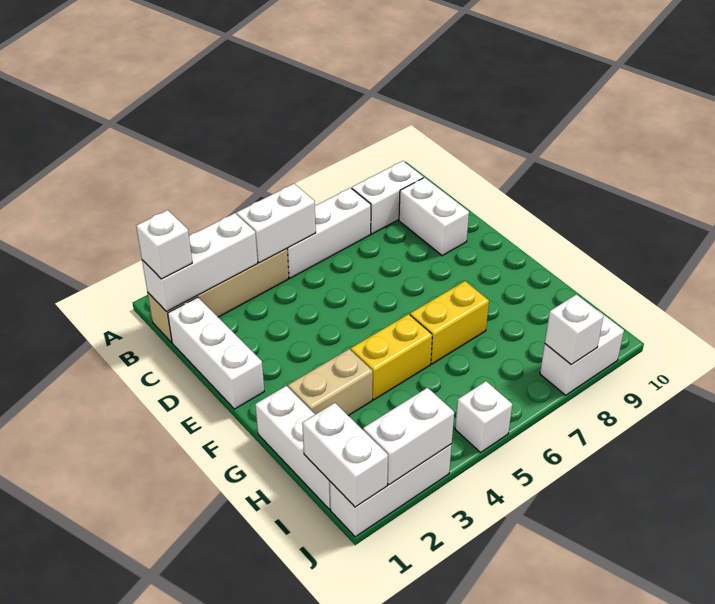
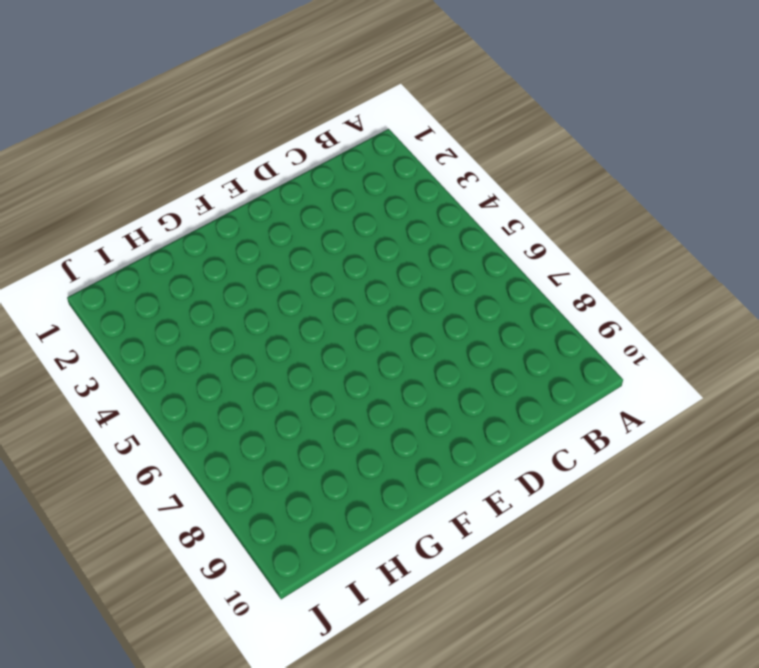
none -> tan 1x4 brick [148,249,289,342]
none -> white 1x3 brick [287,188,371,278]
none -> white 1x2 brick [352,161,423,234]

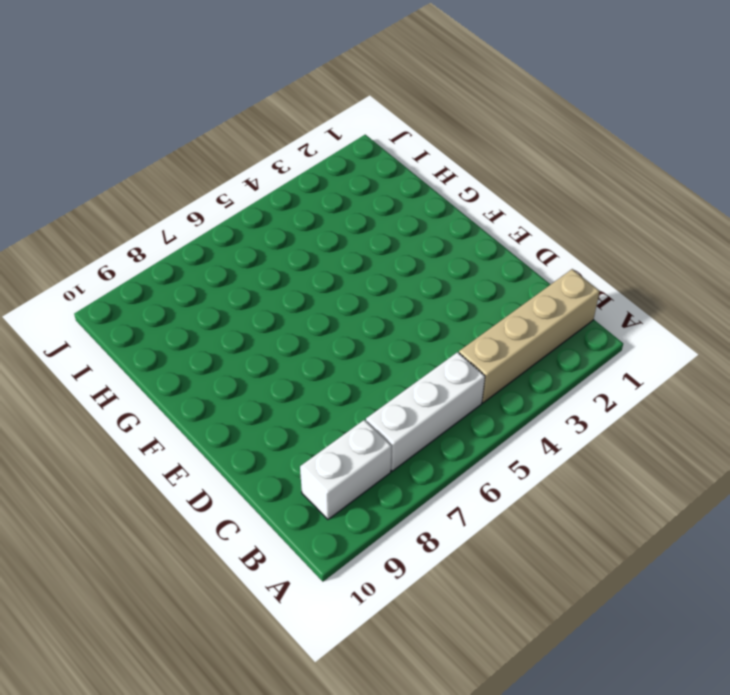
none -> white 1x3 brick [168,297,264,409]
none -> white 1x2 brick [399,178,469,256]
none -> white 1x3 brick [255,386,330,509]

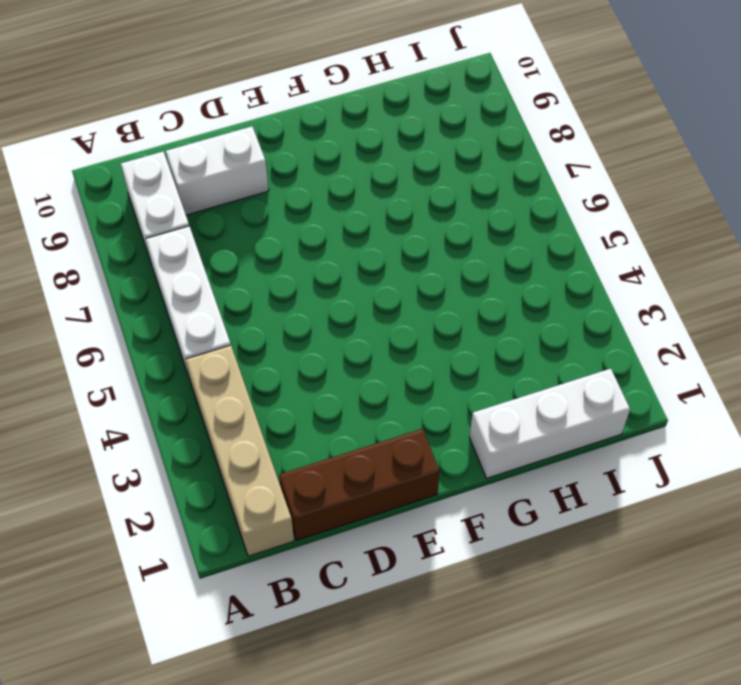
brown 1x3 brick [279,429,440,540] -> white 1x3 brick [168,297,264,409]
none -> tan 1x2 brick [288,349,373,416]
none -> yellow 1x2 brick [351,314,432,400]
none -> yellow 1x2 brick [410,281,489,364]

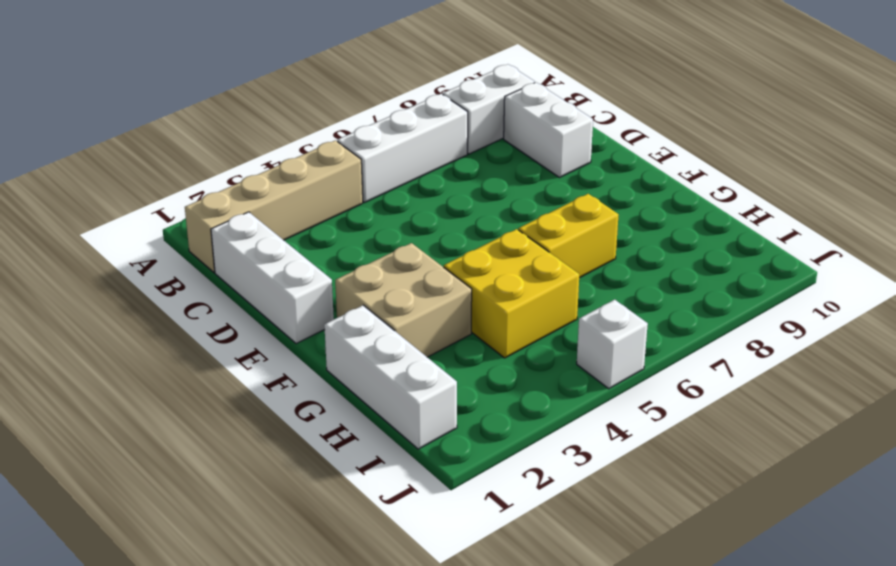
tan 2x2 brick [335,243,472,357] -> tan 1x2 brick [288,349,373,416]
yellow 2x2 brick [444,229,579,358] -> yellow 1x2 brick [351,314,432,400]
none -> white 1x3 brick [330,444,452,537]
none -> white 1x2 brick [540,310,624,395]
none -> white 1x3 brick [142,213,258,312]

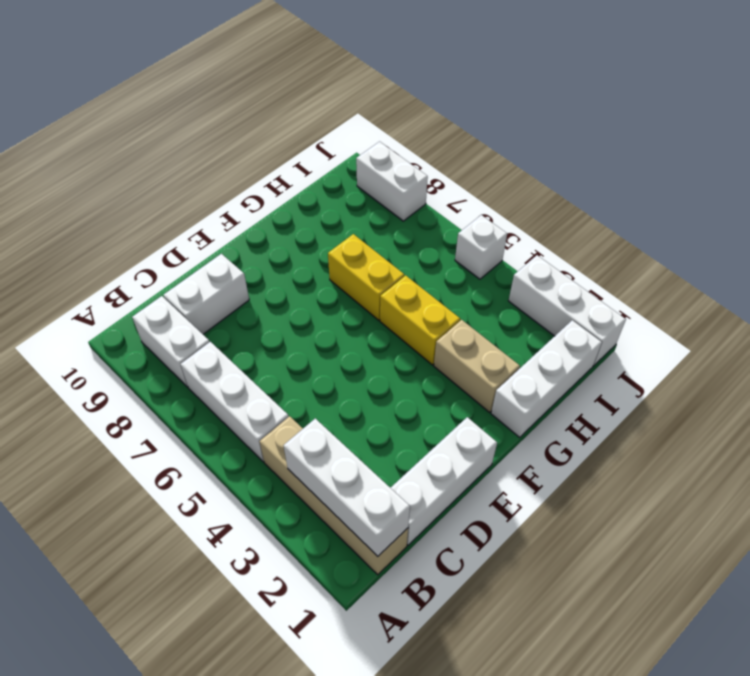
none -> white 1x2 brick [237,184,316,263]
none -> white 1x2 brick [302,403,388,507]
none -> white 1x2 brick [363,388,454,485]

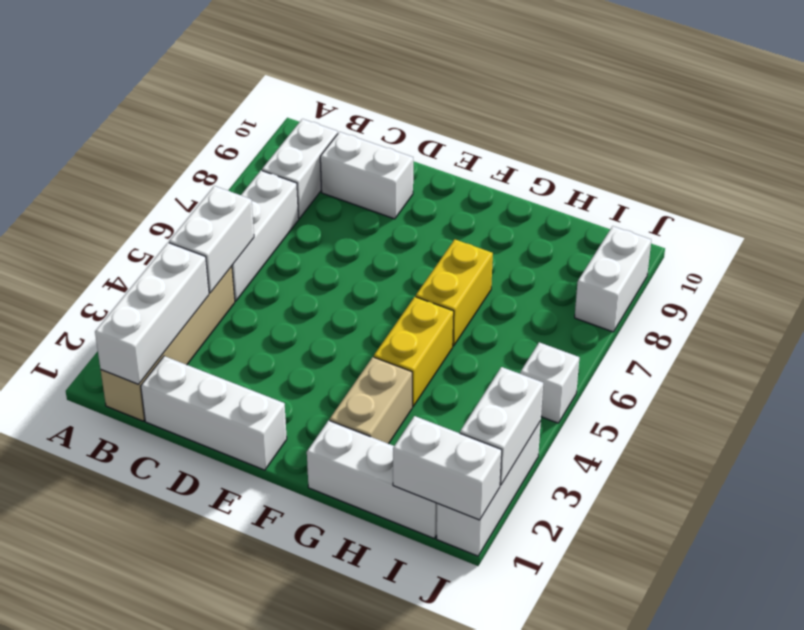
none -> white 1x1 brick [545,294,604,365]
none -> white 1x1 brick [136,210,192,279]

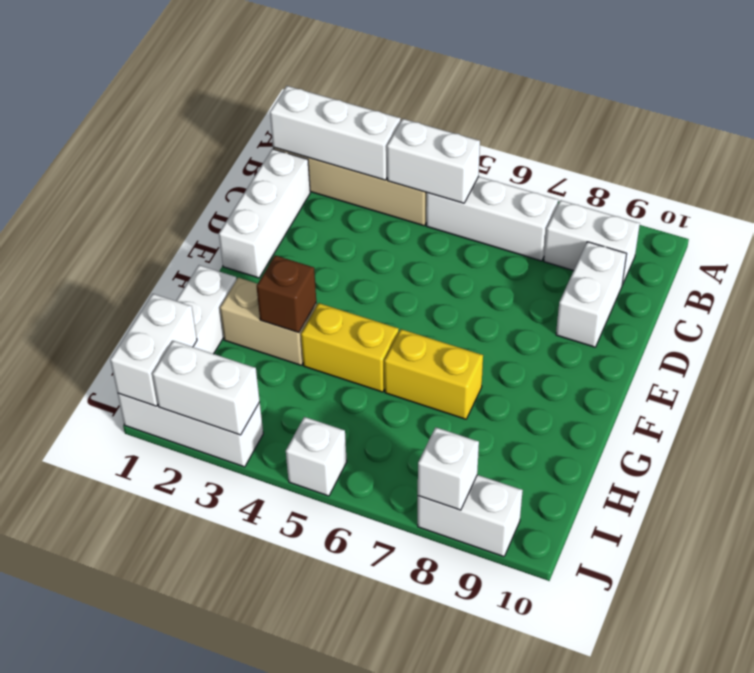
brown 1x1 brick [257,255,316,333] -> none
none -> white 1x1 brick [136,210,192,279]

